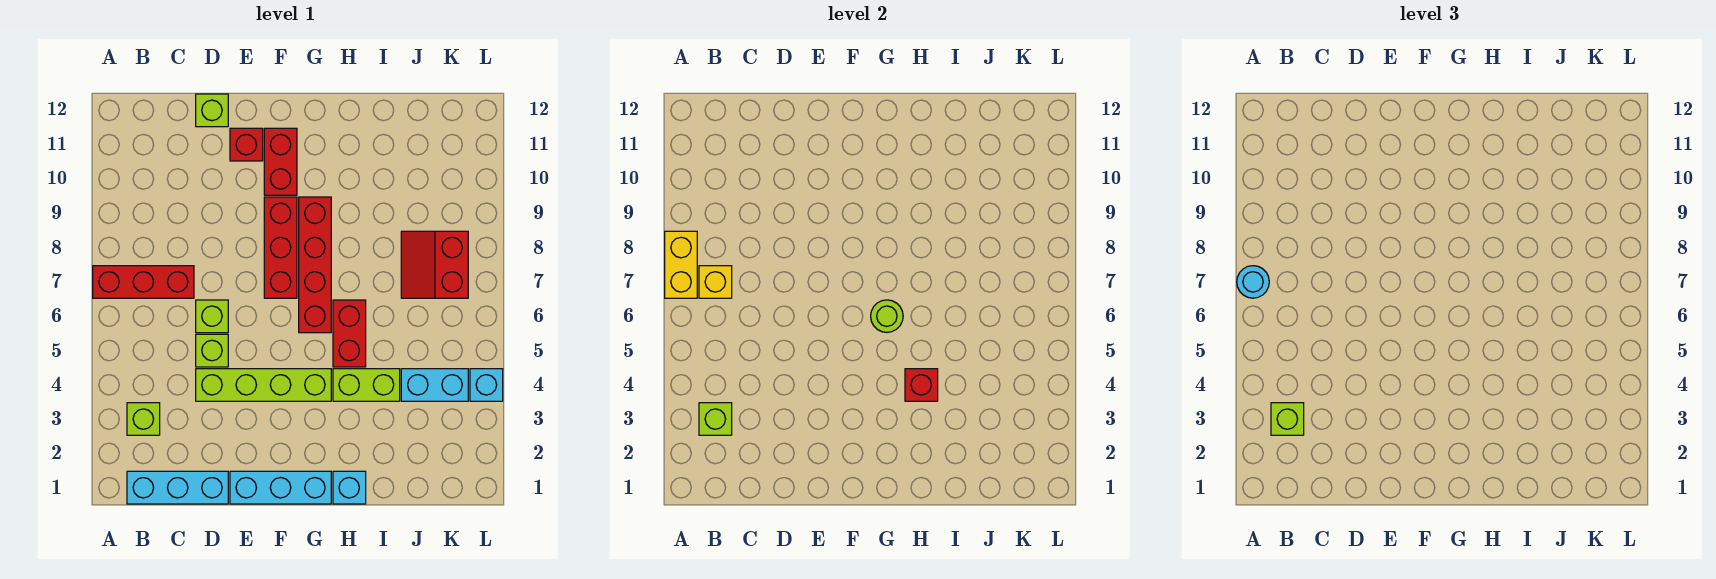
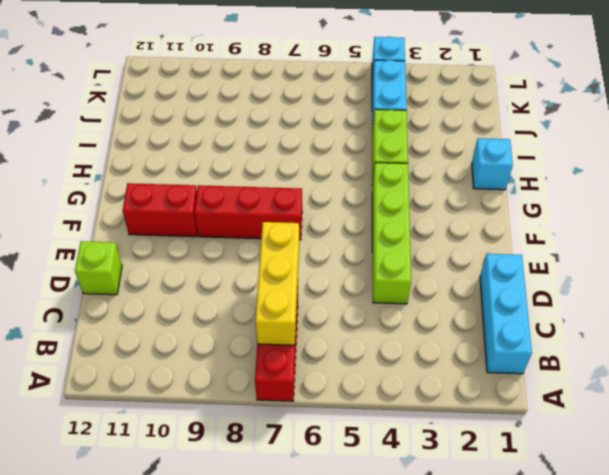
yellow 1x3 brick [255,222,299,345] -> yellow 1x1 brick [699,266,732,298]
none -> lime 1x1 brick [127,403,160,435]
none -> lime 1x1 brick [196,334,228,367]
none -> lime 1x1 brick [196,300,228,333]

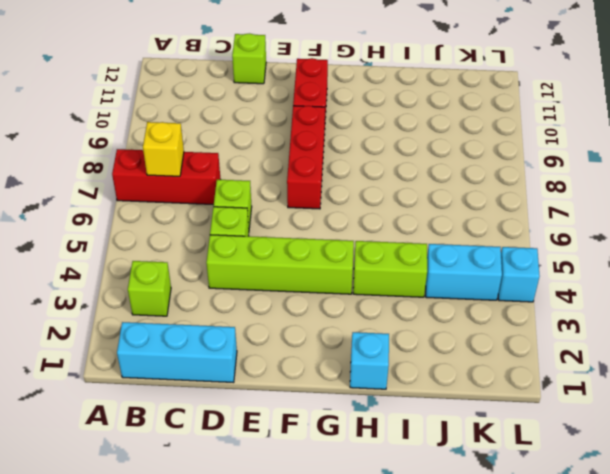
none -> cyan 1x3 brick [230,471,331,504]
none -> red 1x1 brick [230,128,263,161]
none -> red 1x4 brick [299,197,331,333]

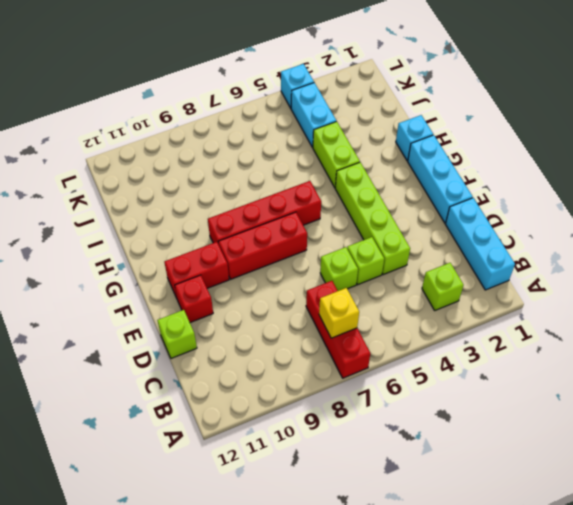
none -> red 1x2 brick [333,300,366,367]
none -> red 2x2 slope [401,231,468,298]
none -> yellow 1x2 brick [665,231,697,298]

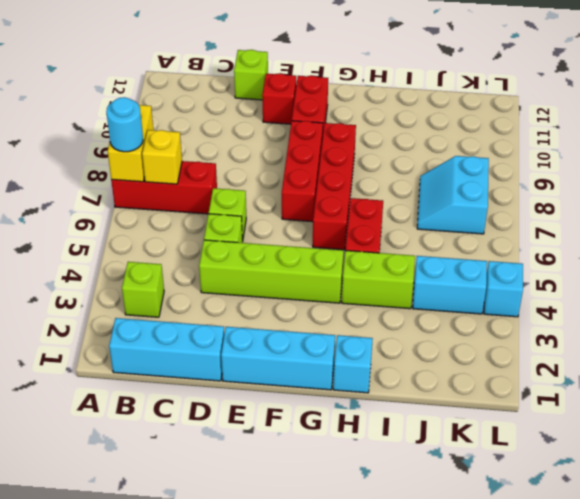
cyan 2x2 slope [417,156,489,234] -> red 2x2 slope [401,231,468,298]
none -> lime 1x1 brick [699,403,732,435]
none -> lime 1x1 round brick [871,300,903,332]
none -> red 1x1 brick [905,369,938,401]

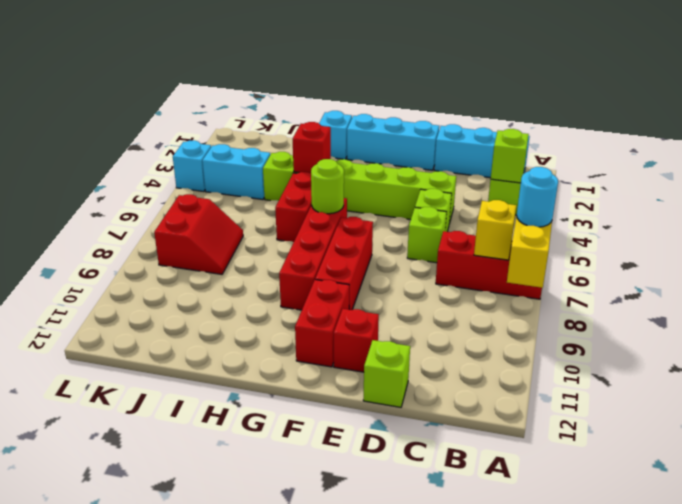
none -> lime 1x1 brick [1271,403,1304,435]

